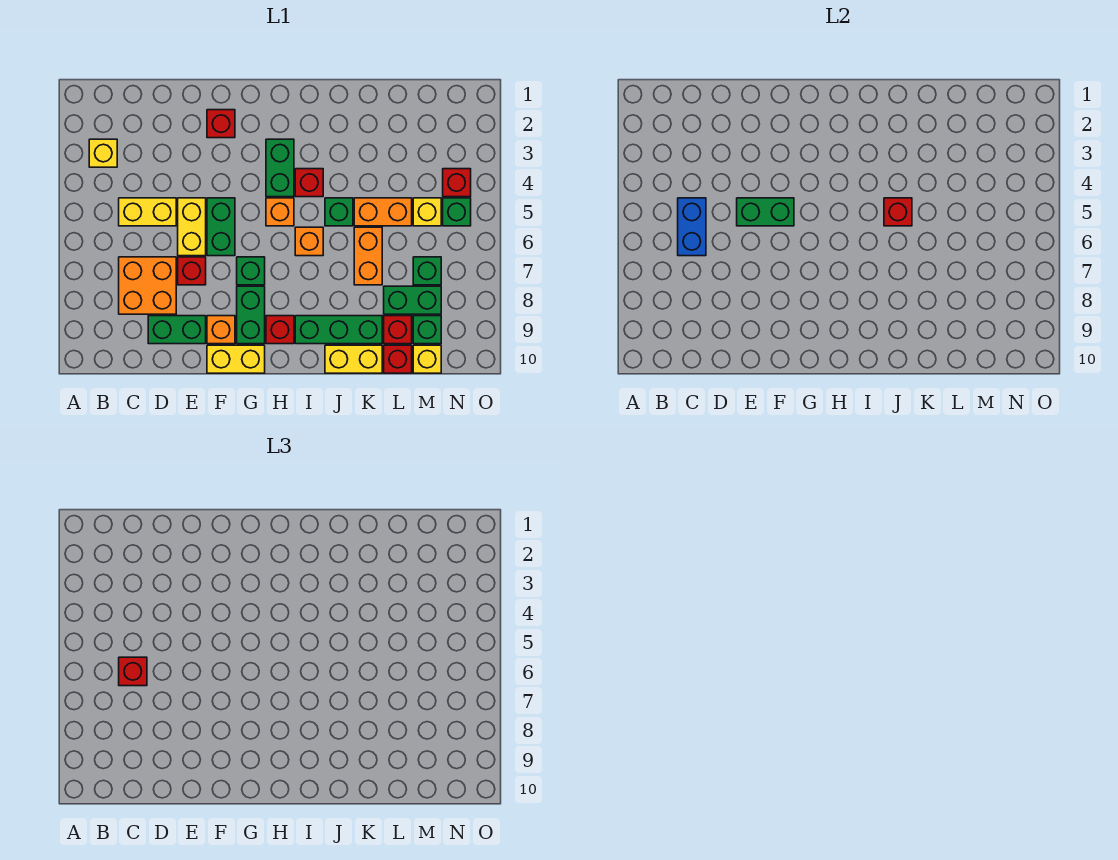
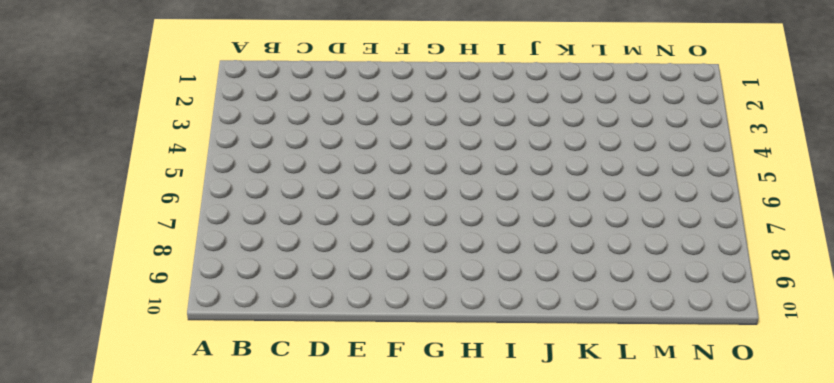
none -> yellow 1x1 brick [89,139,117,167]
none -> yellow 1x2 brick [119,198,176,226]
none -> orange 2x2 brick [119,257,176,314]
none -> green 1x2 brick [148,316,206,344]

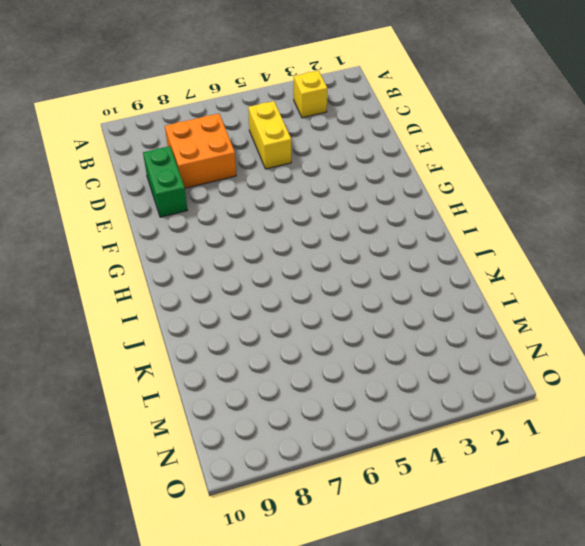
none -> yellow 1x2 brick [178,198,206,256]
none -> red 1x1 brick [178,257,206,285]
none -> red 1x1 brick [207,110,235,138]
none -> green 1x2 brick [207,198,235,256]

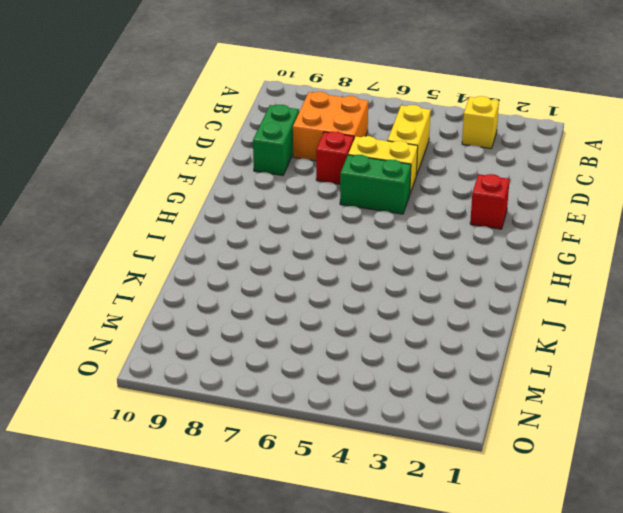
none -> orange 1x1 brick [207,316,235,344]
none -> yellow 1x2 brick [207,345,265,373]
none -> green 1x1 brick [237,257,265,285]
none -> green 1x2 brick [237,286,265,344]

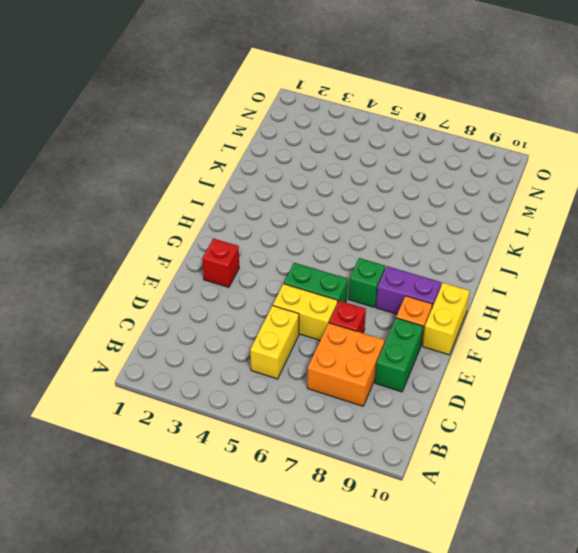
purple 1x2 brick [376,266,441,314] -> green 1x2 brick [237,286,265,344]
none -> yellow 1x1 brick [89,139,117,167]
none -> green 1x2 brick [266,139,294,197]
none -> orange 1x1 brick [266,198,294,226]
none -> red 1x1 brick [266,316,294,344]

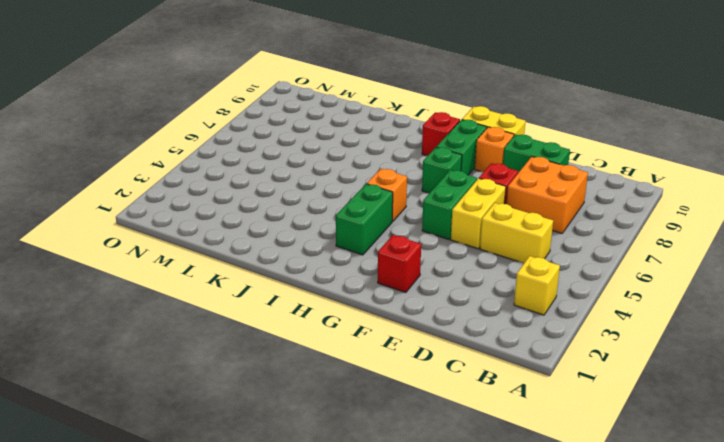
none -> red 1x1 brick [295,169,323,197]
none -> orange 1x1 brick [295,227,323,256]
none -> green 1x3 brick [295,316,382,344]
none -> green 1x1 brick [325,198,353,226]

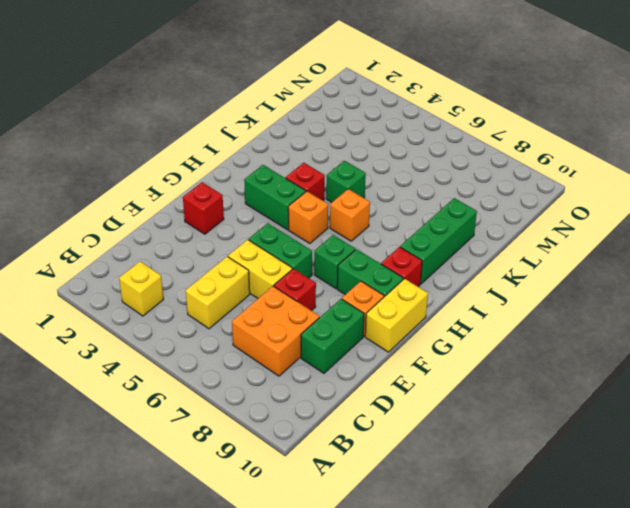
none -> yellow 1x2 brick [325,345,382,373]
none -> orange 1x2 brick [354,198,412,226]
none -> orange 1x2 brick [354,227,382,285]
none -> green 1x2 brick [384,286,441,314]

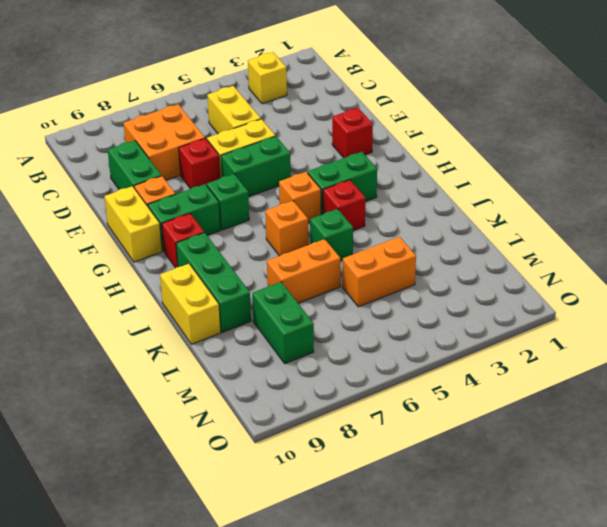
orange 1x2 brick [342,237,416,307] -> orange 1x2 brick turned to [354,198,412,226]
none -> red 1x1 brick [384,316,412,344]
none -> red 1x1 brick [384,345,412,373]
none -> yellow 1x1 brick [413,198,441,226]
none -> green 1x1 brick [413,257,441,285]

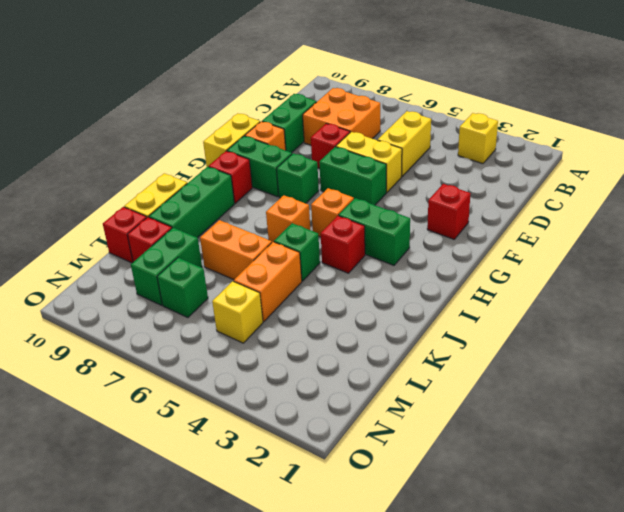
none -> green 1x1 brick [413,316,441,344]
none -> yellow 1x1 brick [413,345,441,373]
none -> red 1x1 brick [443,169,471,197]
none -> green 1x1 brick [443,198,471,226]

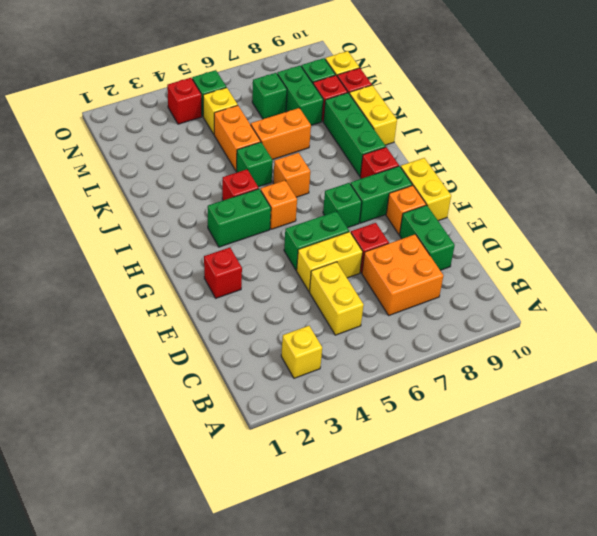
none -> blue 1x2 brick [678,198,706,256]
none -> green 1x2 brick [737,198,794,226]
none -> red 1x1 brick [884,198,912,226]
none -> red 1x1 brick [119,657,147,686]

